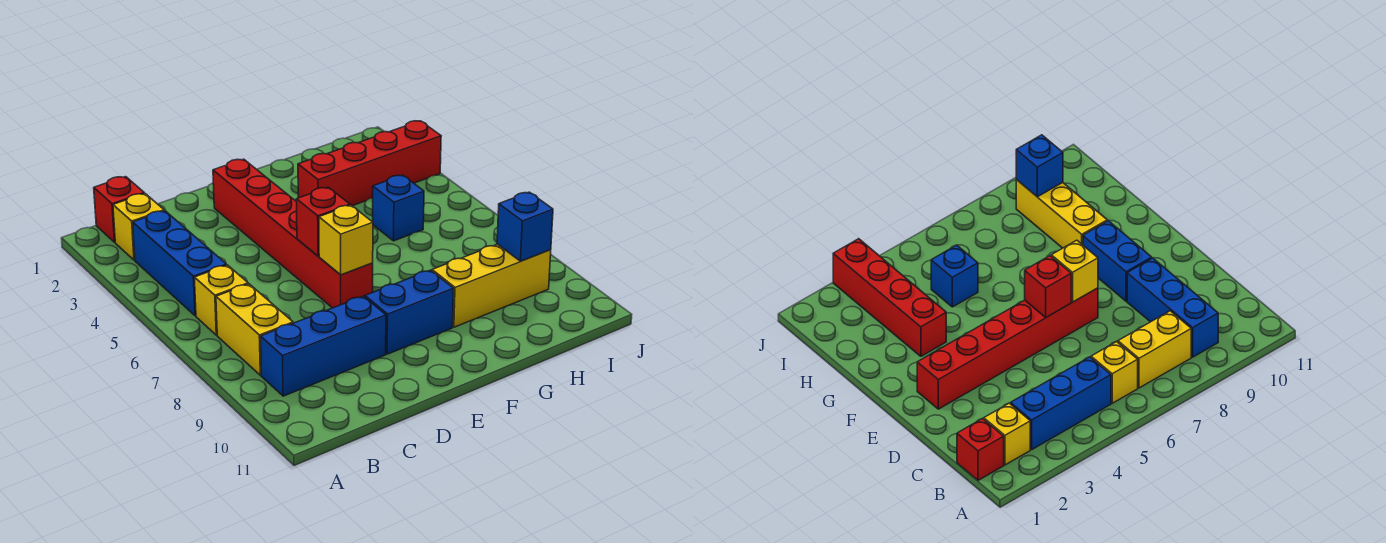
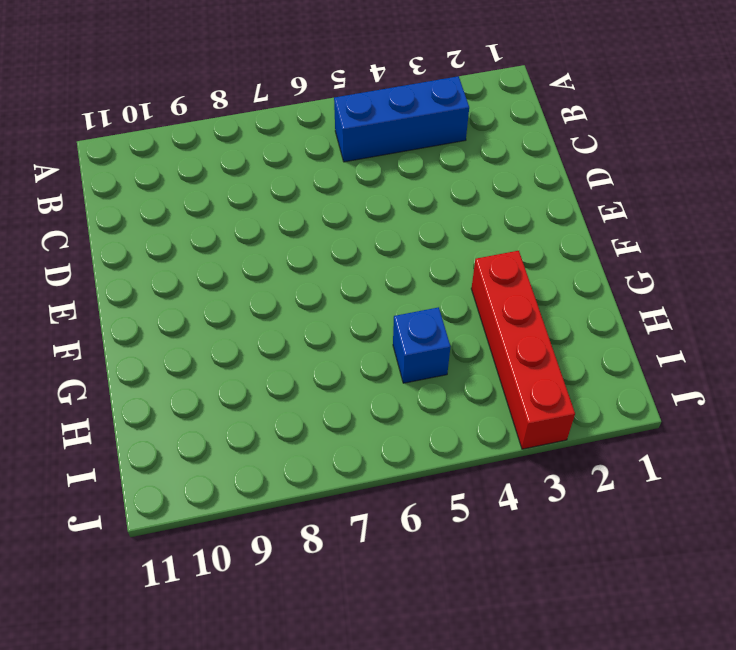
none -> red 1x1 brick [94,177,144,242]
none -> yellow 1x1 brick [113,193,164,260]
none -> yellow 1x1 brick [194,265,248,335]

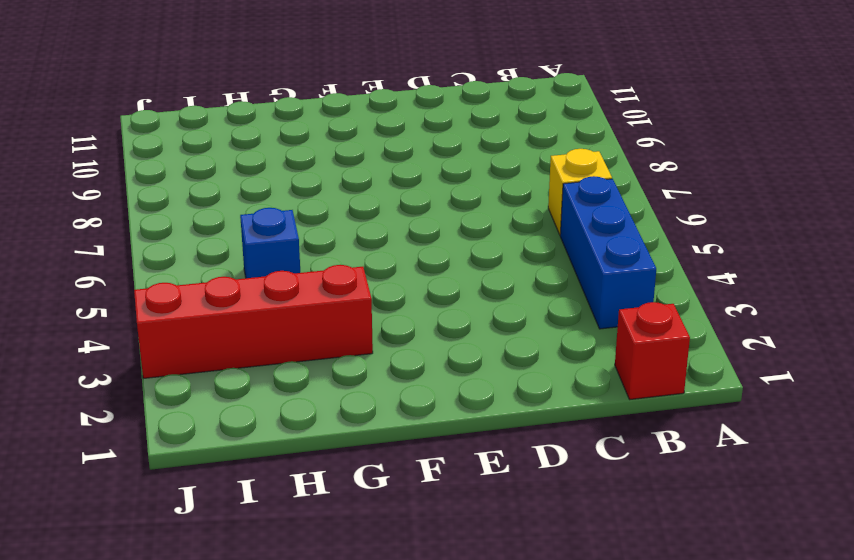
none -> yellow 1x1 brick [113,193,164,260]
none -> yellow 1x2 brick [216,284,293,375]
none -> blue 1x3 brick [261,296,386,396]

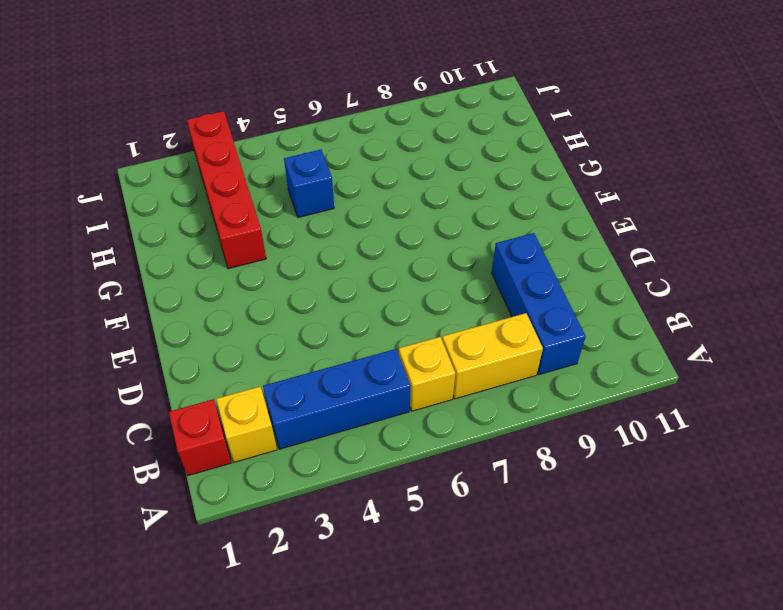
none -> red 1x6 brick [213,159,373,308]
none -> blue 1x2 brick [365,270,453,354]
none -> yellow 1x3 brick [432,244,551,327]

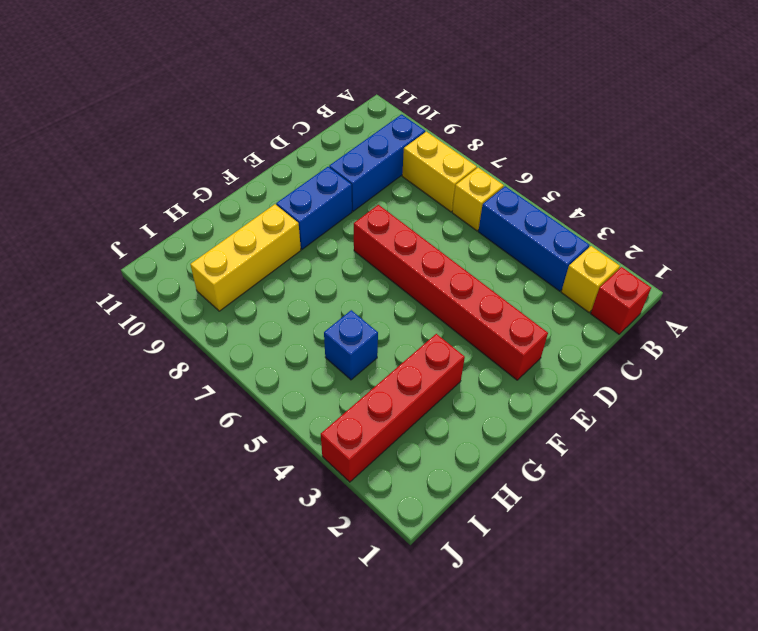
none -> red 1x1 brick [296,187,350,256]
none -> yellow 1x1 brick [319,205,373,275]
none -> blue 1x1 brick [497,192,553,261]

